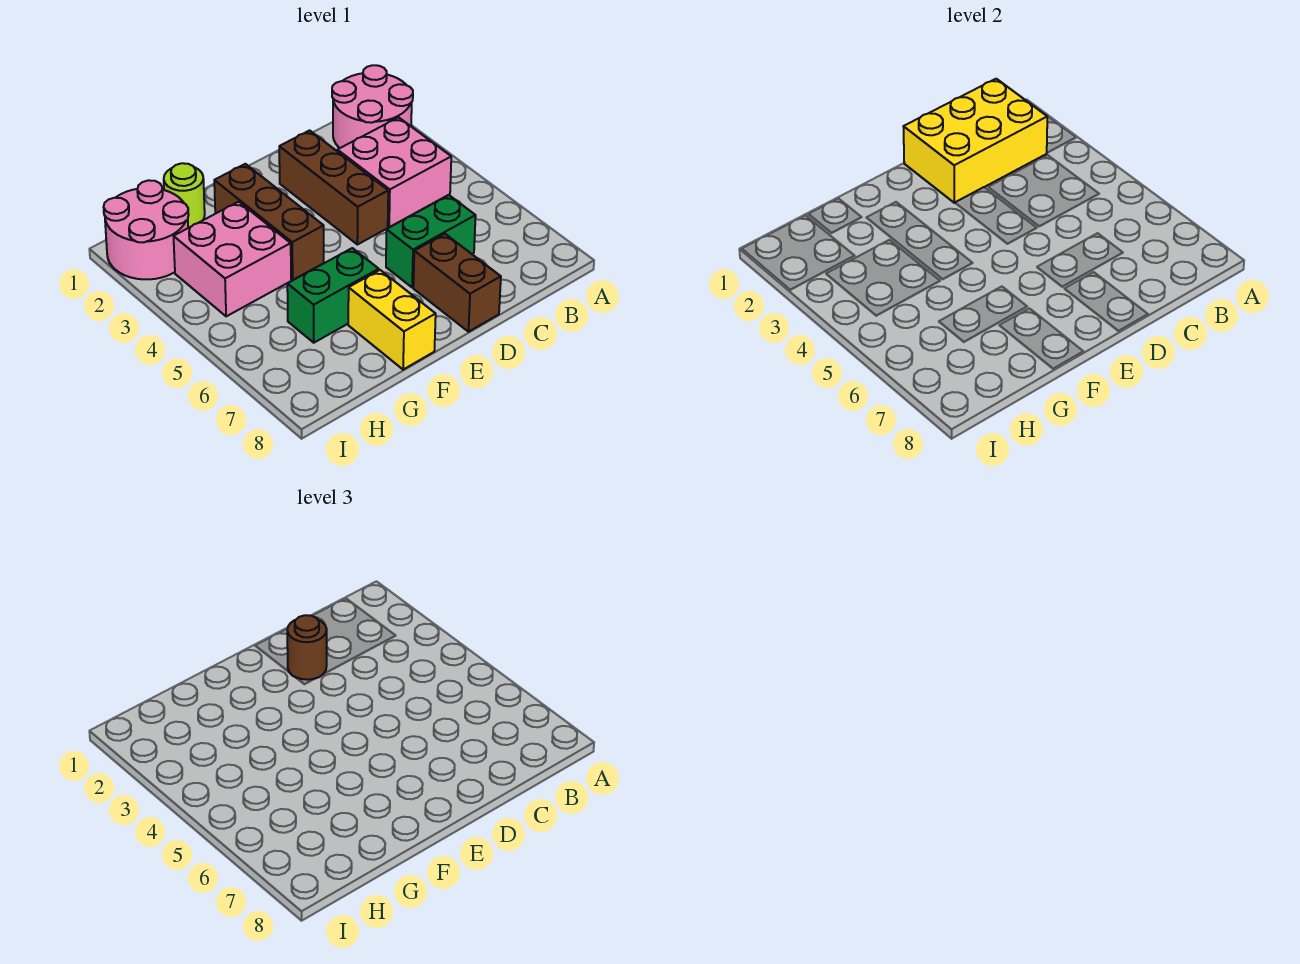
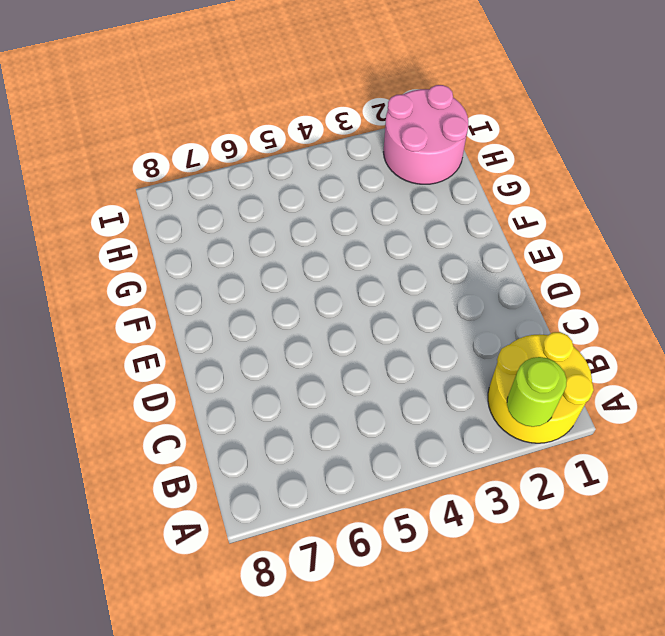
yellow 2x2 round brick [488,332,594,443] -> pink 2x2 round brick [332,65,413,148]
lime 1x1 round brick [507,357,567,427] -> lime 1x1 round brick moved to [164,163,205,228]
none -> pink 2x2 brick [337,117,451,227]
none -> green 1x2 brick [386,195,476,287]
none -> brown 1x3 brick [279,130,388,245]

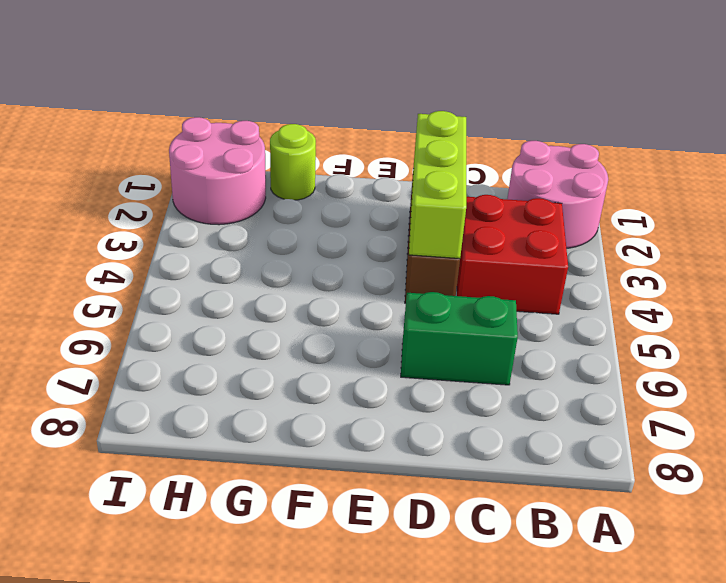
red 2x2 brick [457,195,568,314] -> pink 2x2 brick [337,117,451,227]
lime 1x3 brick [409,111,466,259] -> yellow 2x3 brick [903,79,1047,203]
none -> brown 1x2 brick [413,234,501,332]
none -> brown 1x3 brick [214,164,324,280]
none -> green 1x2 brick [287,248,379,343]

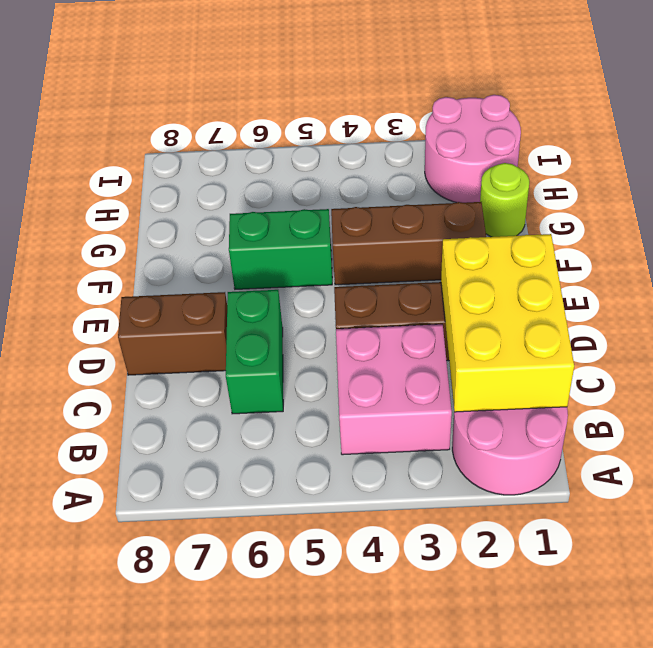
green 1x2 brick [229,209,332,289] -> green 1x2 brick turned to [287,248,379,343]
none -> yellow 1x2 brick [348,270,436,370]
none -> pink 2x2 brick [174,202,291,316]
none -> brown 1x1 round brick [287,615,327,680]

